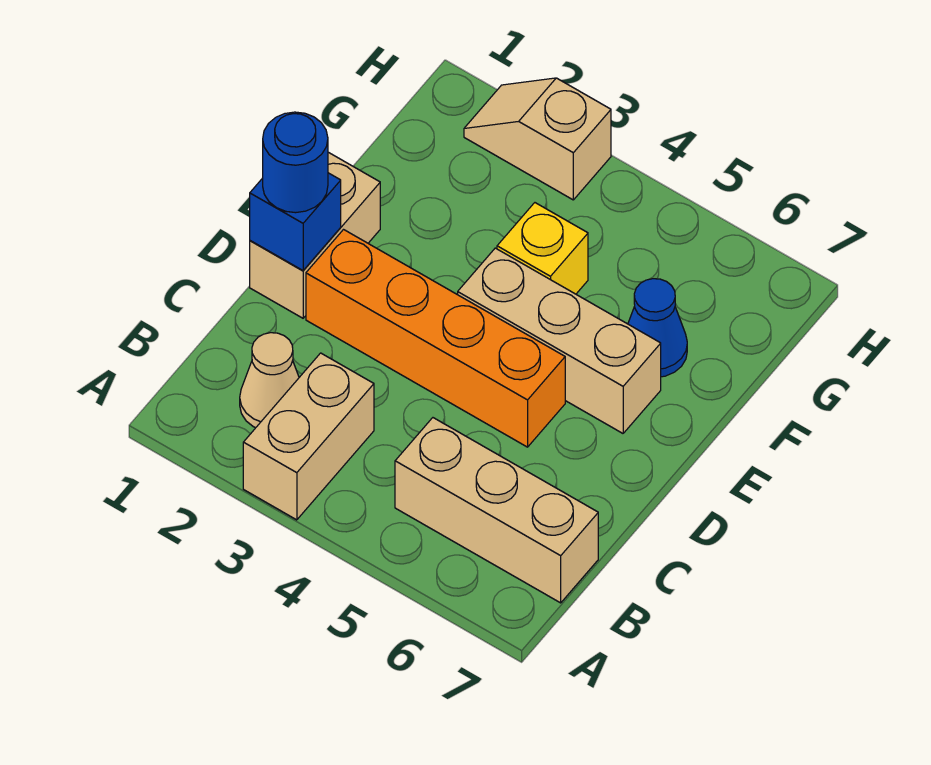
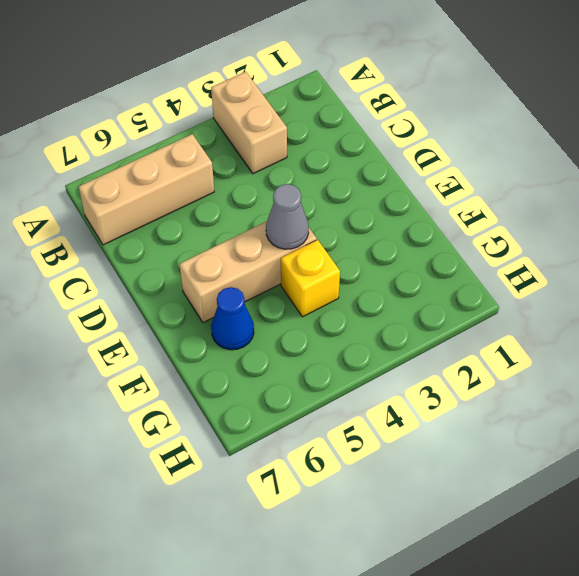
grey 1x1 cone [266,184,309,249] -> none
none -> tan 1x1 cone [240,333,299,428]
none -> tan 1x2 brick [250,152,380,318]

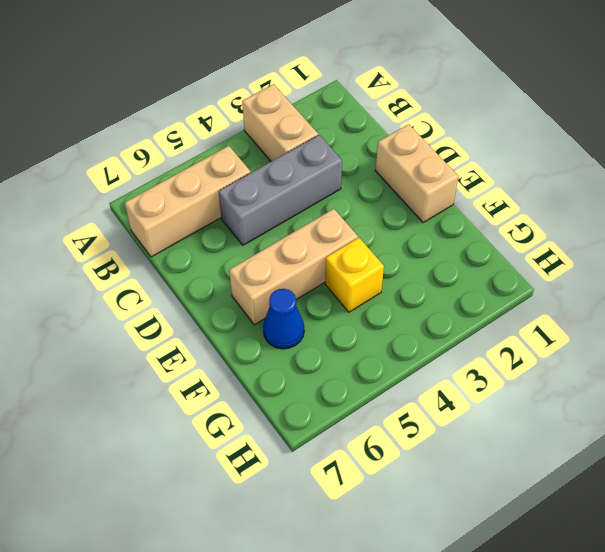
grey 1x3 brick [218,135,342,245] -> none
none -> tan 1x1 cone [240,333,299,428]
none -> orange 1x4 brick [306,230,565,447]

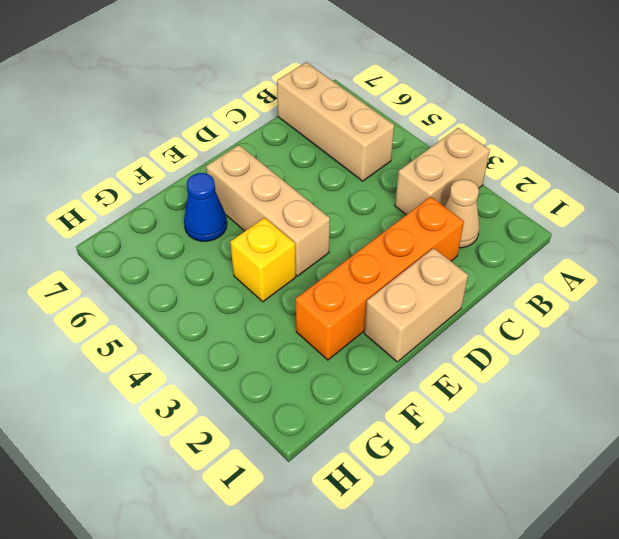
orange 1x4 brick [296,197,464,360] -> orange 1x4 brick turned to [306,230,565,447]
none -> tan 1x2 slope [464,78,611,200]
none -> blue 1x1 brick [250,173,341,270]

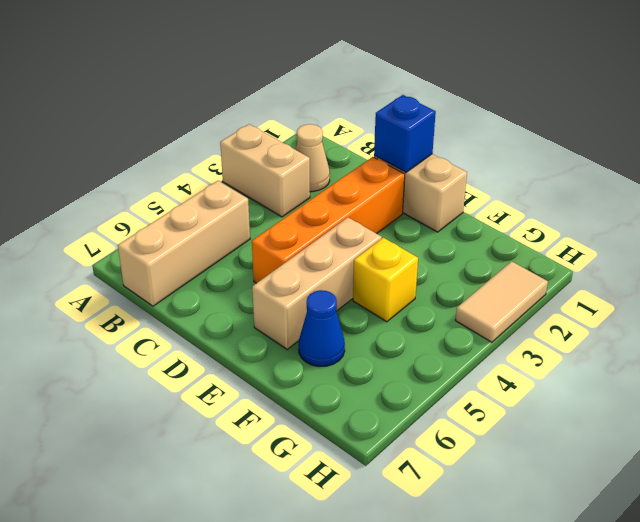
tan 1x2 tile [455,261,548,342] -> tan 1x2 slope [464,78,611,200]
none -> blue 1x1 round brick [263,112,328,213]

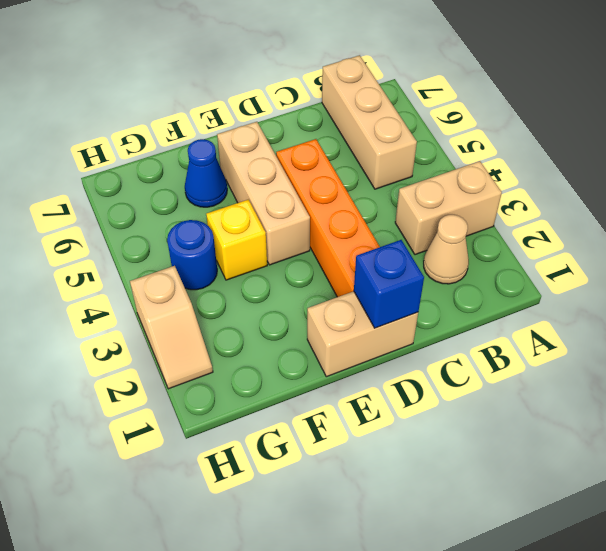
blue 1x1 round brick [167,220,217,290] -> blue 1x1 round brick moved to [263,112,328,213]

